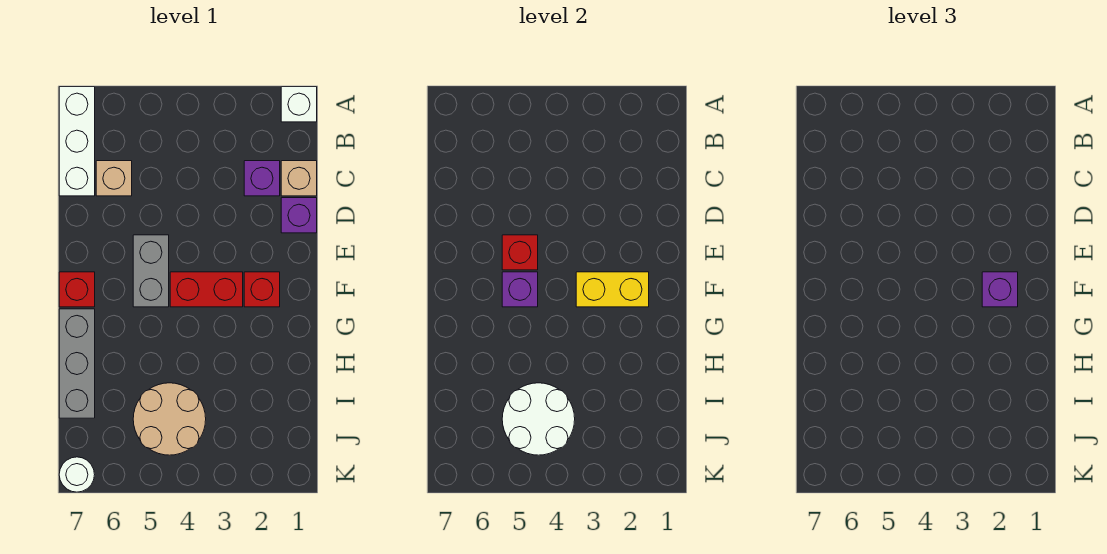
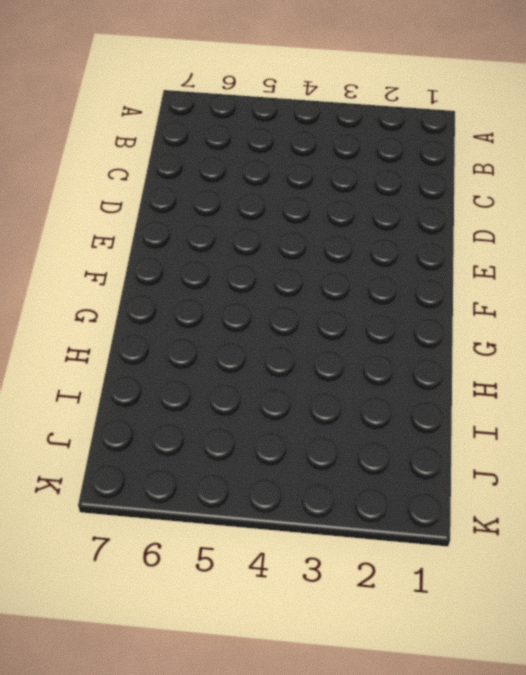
none -> white 1x1 brick [281,87,317,122]
none -> white 1x3 brick [59,87,95,196]
none -> tan 1x1 brick [281,161,317,196]

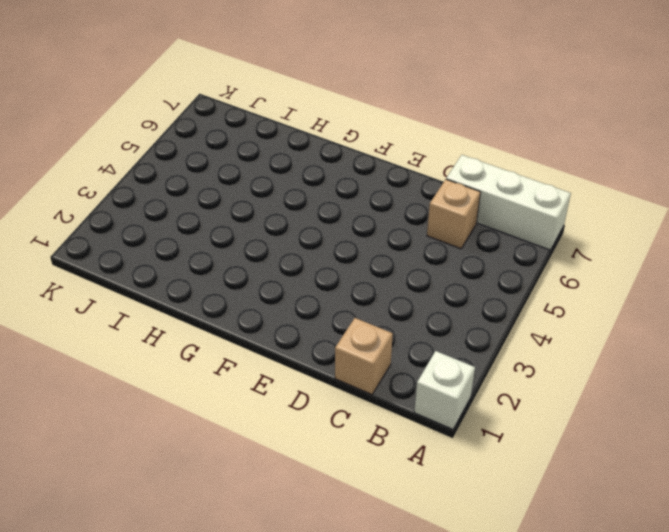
none -> purple 1x1 brick [244,161,280,196]
none -> purple 1x1 brick [281,198,317,233]
none -> grey 1x2 brick [133,235,169,307]

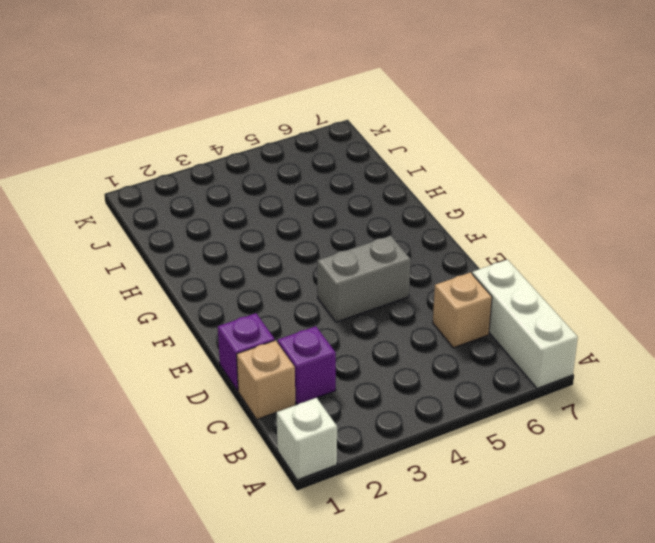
grey 1x2 brick [317,236,411,322] -> grey 1x2 brick turned to [133,235,169,307]
none -> red 1x1 brick [244,272,280,307]
none -> red 1x2 brick [170,272,243,307]
none -> red 1x1 brick [59,272,95,307]

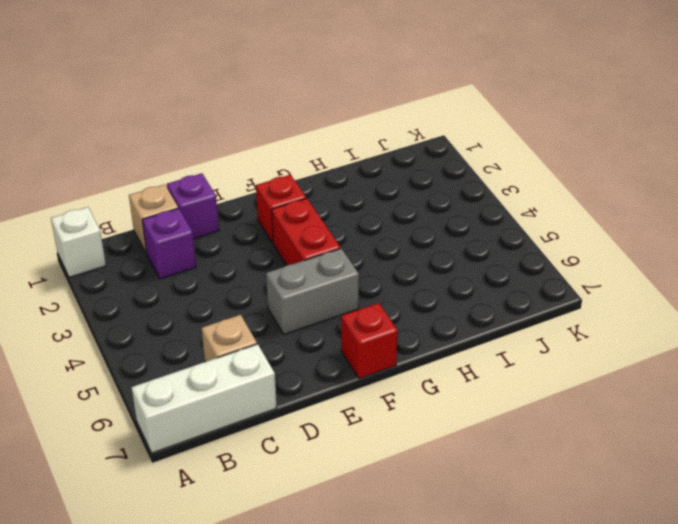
none -> grey 1x3 brick [59,309,95,418]
none -> tan 2x2 round brick [133,383,206,455]
none -> white 1x1 round brick [59,457,95,492]

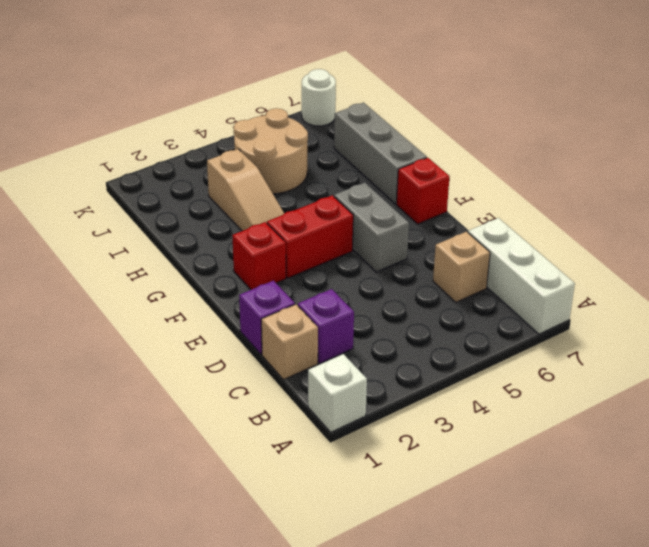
tan 1x3 slope [207,149,284,231] -> none
none -> red 1x1 brick [502,235,538,270]
none -> yellow 1x2 brick [576,272,649,307]
none -> purple 1x1 brick [502,272,538,307]

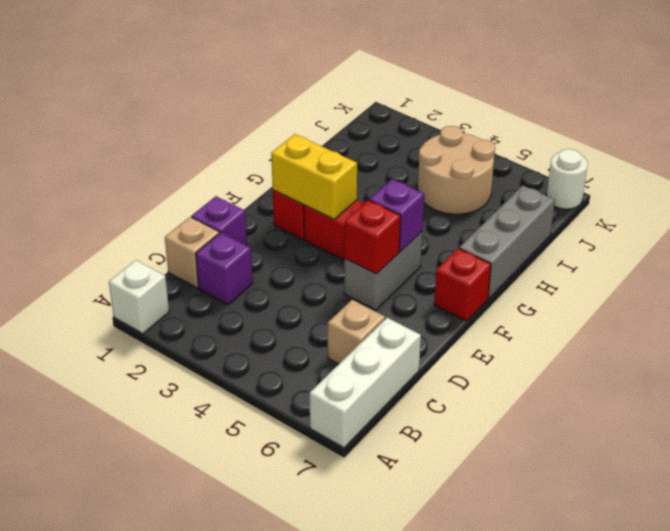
none -> white 2x2 round brick [502,383,575,455]
none -> purple 1x1 brick [982,272,1018,307]

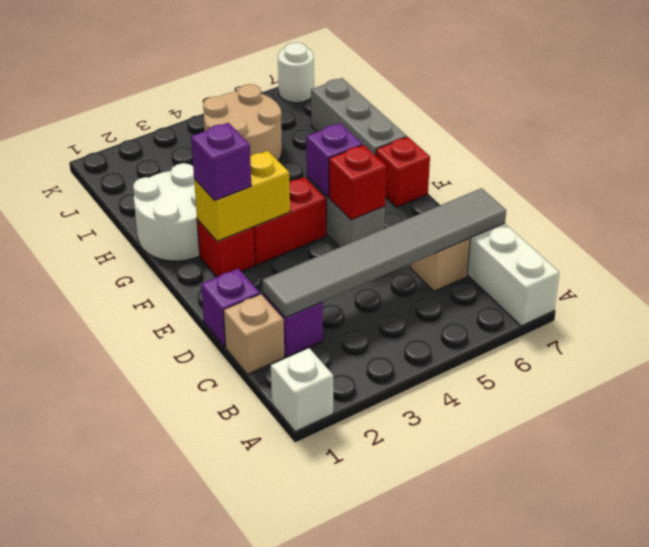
grey 1x6 tile [262,188,506,318] -> none
white 2x2 round brick [133,163,200,261] -> white 2x2 round brick moved to [502,383,575,455]

